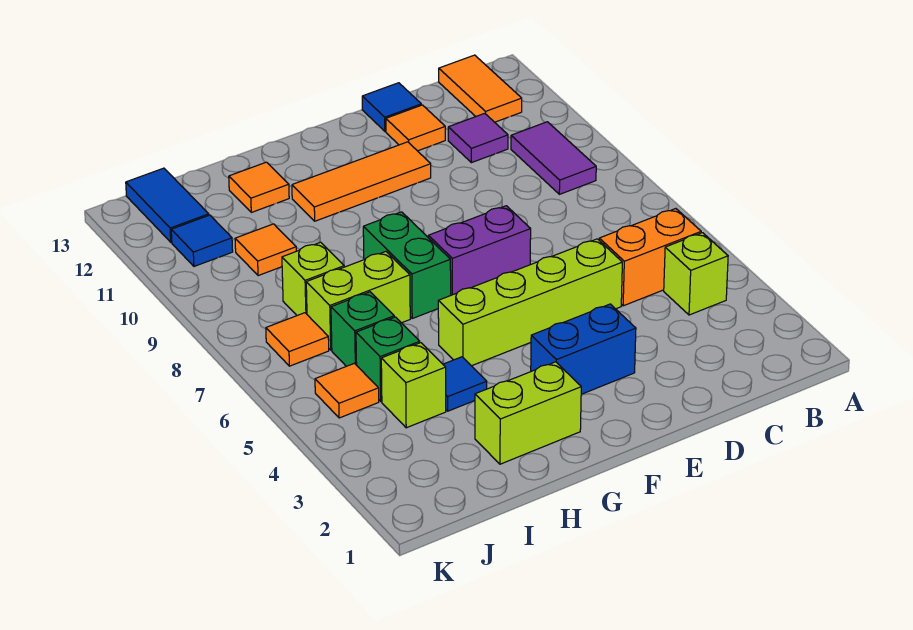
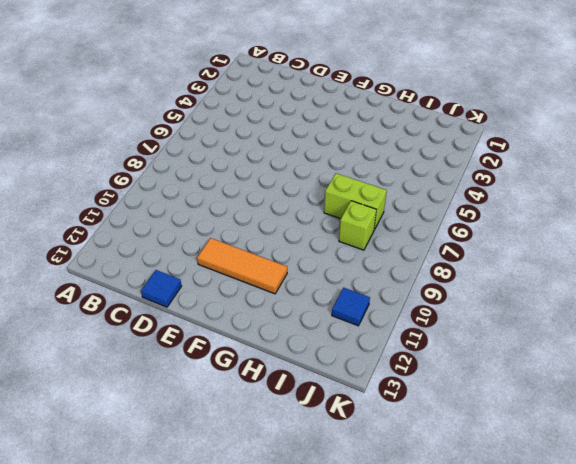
none -> lime 1x1 brick [664,233,728,315]
none -> orange 1x2 brick [599,209,701,306]
none -> purple 1x2 tile [511,122,596,194]

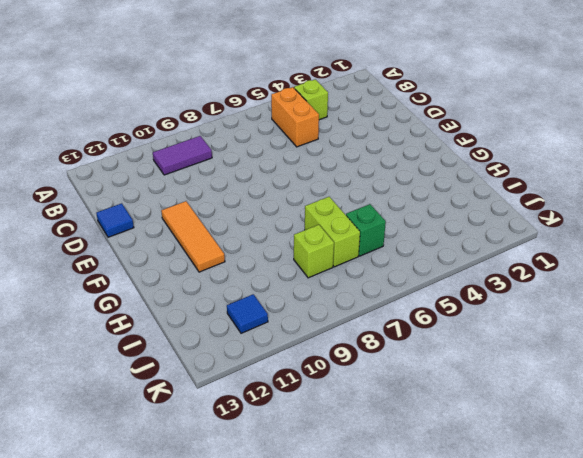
none -> orange 1x2 tile [439,55,522,122]
none -> purple 1x1 tile [448,113,508,163]
none -> lime 1x4 brick [438,239,622,366]

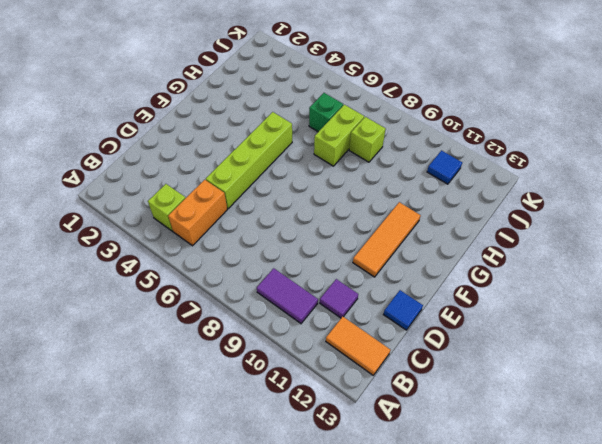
none -> orange 1x1 tile [386,105,445,151]
none -> blue 1x2 brick [531,304,636,394]
none -> purple 1x2 brick [428,206,531,295]

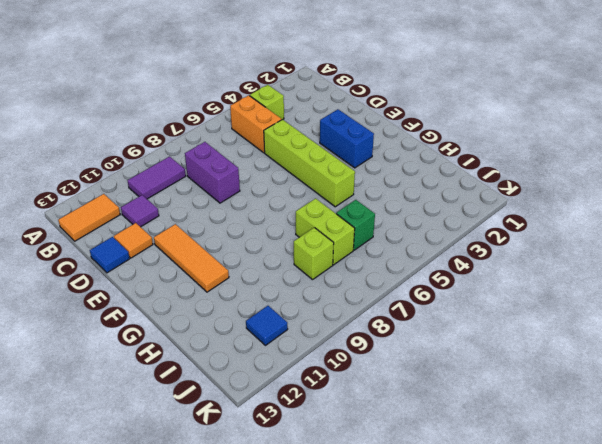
purple 1x2 brick [185,142,240,203] -> purple 1x2 brick moved to [428,206,531,295]
none -> lime 1x2 brick [475,362,581,464]
none -> green 1x2 brick [363,212,451,318]
none -> blue 1x1 tile [443,357,487,411]

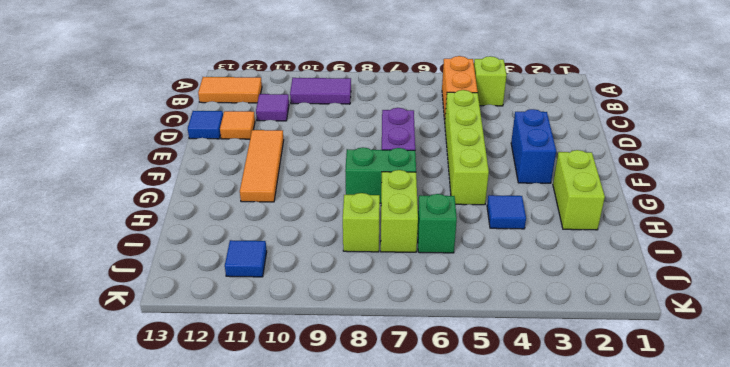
none -> orange 1x1 tile [229,162,289,212]
none -> lime 1x1 brick [381,343,446,428]
none -> green 1x1 brick [356,317,420,401]

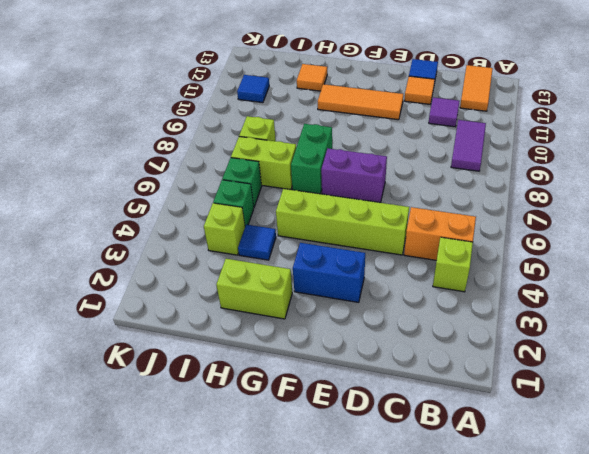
none -> orange 1x1 tile [235,224,296,276]
none -> orange 1x1 tile [315,363,379,418]
none -> orange 1x1 tile [266,313,329,366]

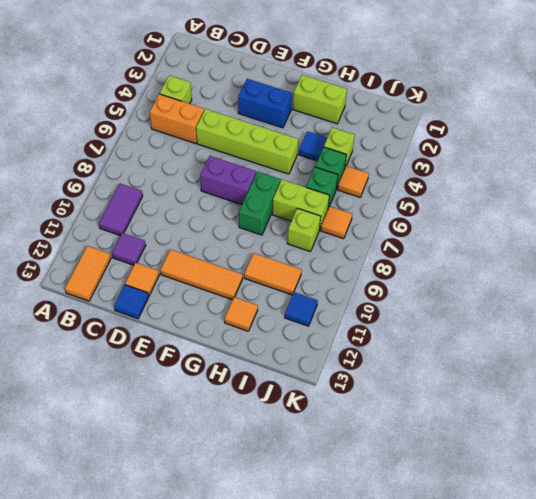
orange 1x2 tile [244,253,302,295] -> orange 1x1 tile [235,224,296,276]
none -> blue 1x2 tile [126,168,209,242]

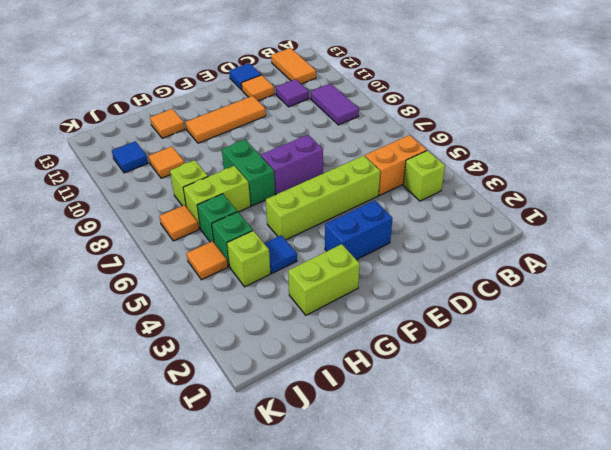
none -> blue 1x2 tile [126,168,209,242]

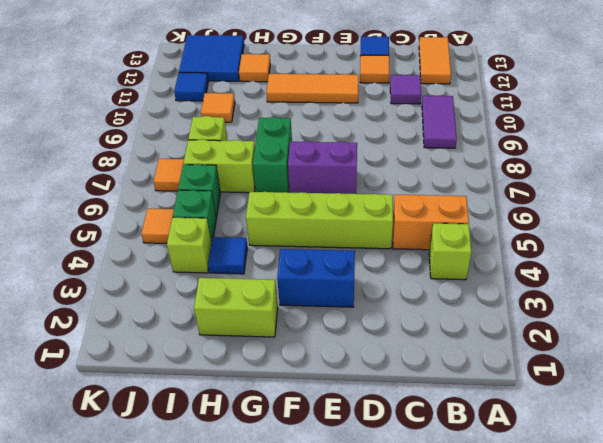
blue 2x2 tile [179,35,244,81] -> blue 1x2 tile [126,168,209,242]

